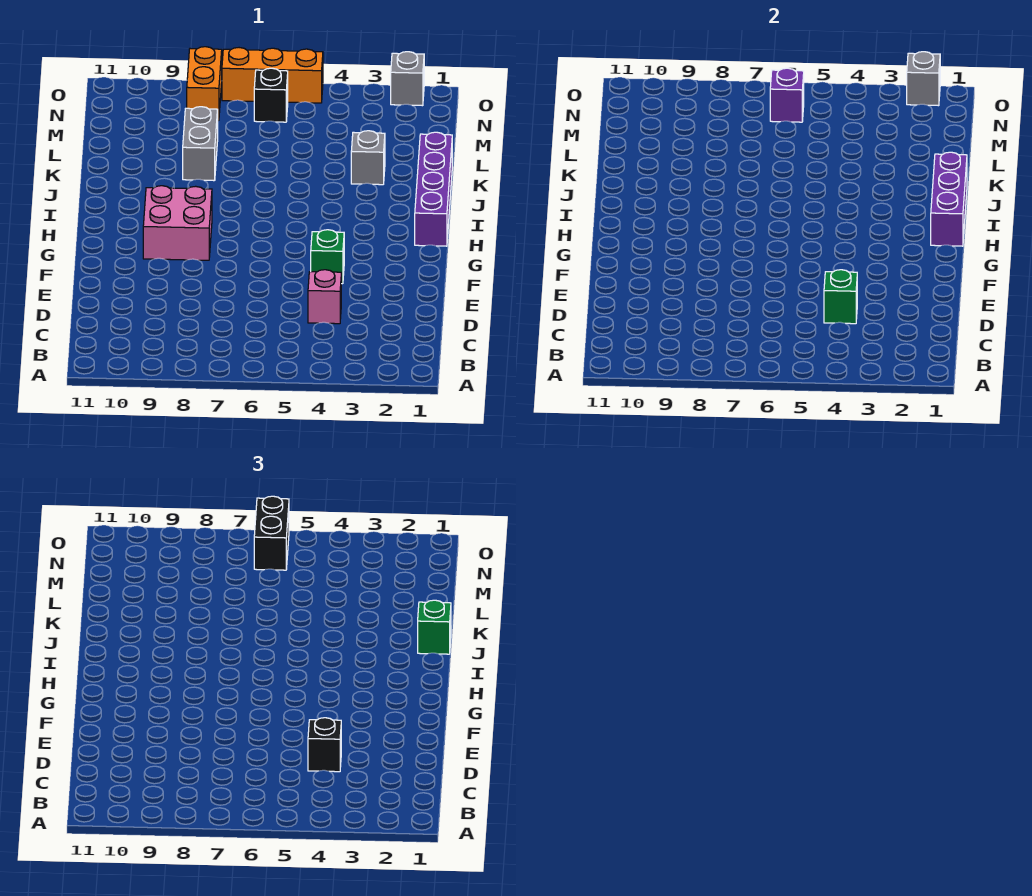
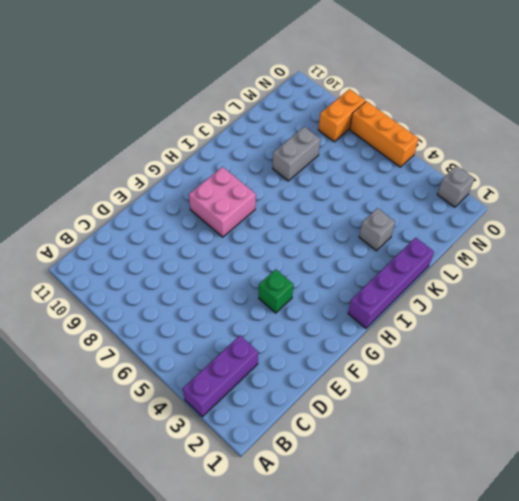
purple 1x3 brick [183,336,258,417] -> purple 1x3 brick moved to [931,152,967,246]
none -> pink 1x1 brick [308,270,341,324]
none -> black 1x1 brick [254,68,288,122]
none -> green 1x1 brick [824,270,857,324]

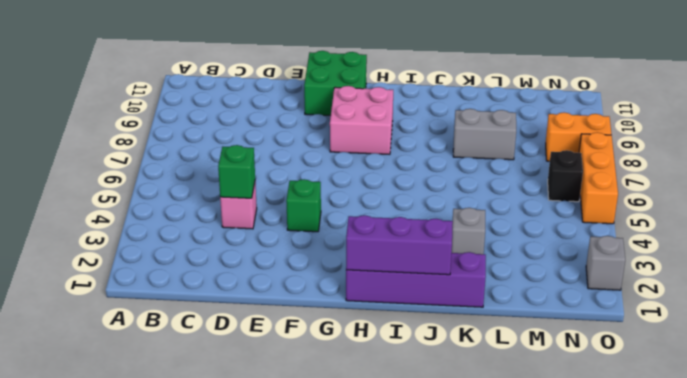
green 2x2 brick [304,51,367,115] -> none
none -> purple 1x1 brick [770,68,804,122]
none -> grey 1x1 brick [907,52,940,106]
none -> black 1x1 brick [308,718,341,772]

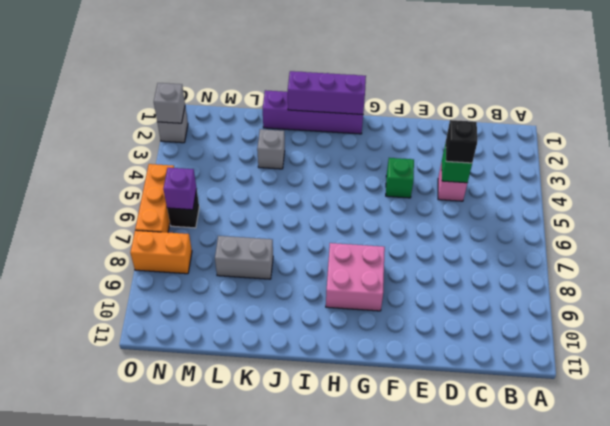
none -> green 1x1 brick [418,600,451,654]
none -> black 1x2 brick [254,496,289,570]

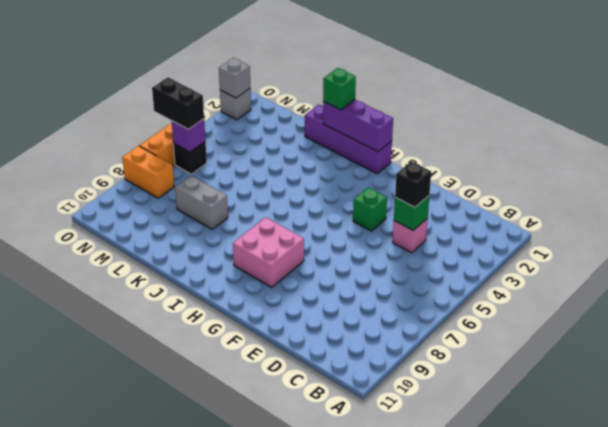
none -> grey 1x1 brick [351,131,385,185]

